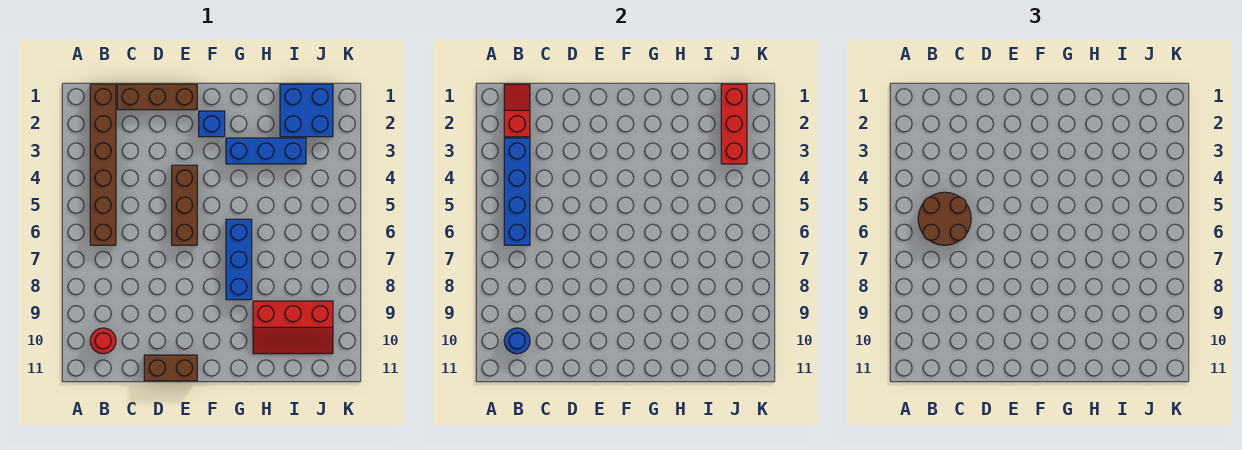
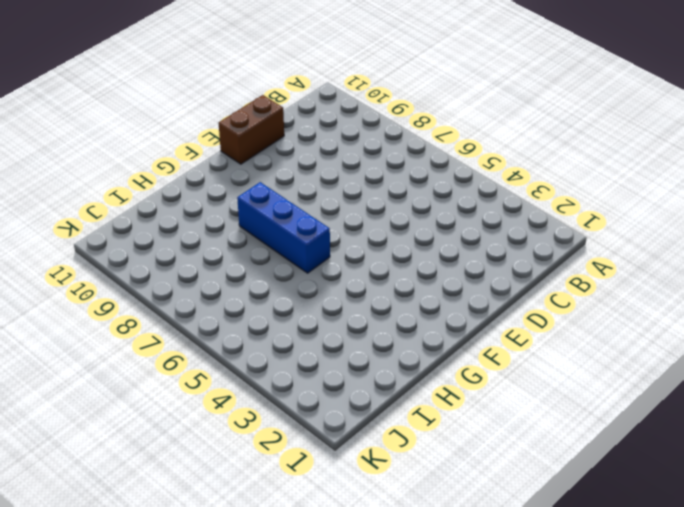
none -> brown 1x6 brick [90,84,116,245]
none -> red 1x1 round brick [90,328,116,354]
none -> brown 1x3 brick [117,84,197,110]

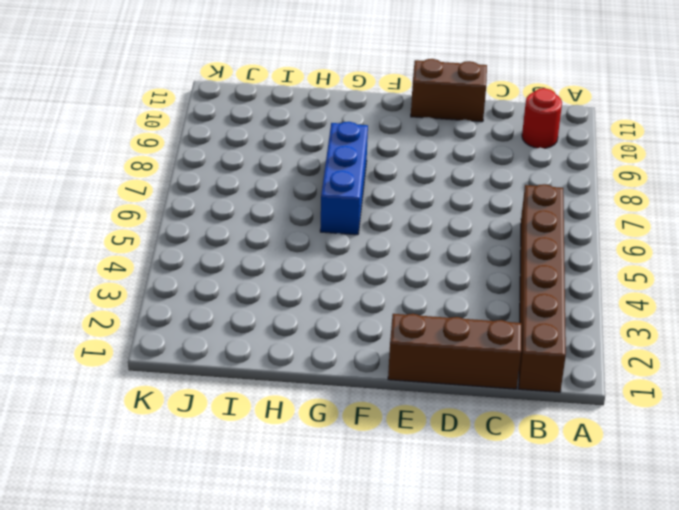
none -> brown 1x3 brick [172,165,197,245]
none -> blue 1x1 brick [199,111,225,137]
none -> blue 1x3 brick [226,138,306,164]

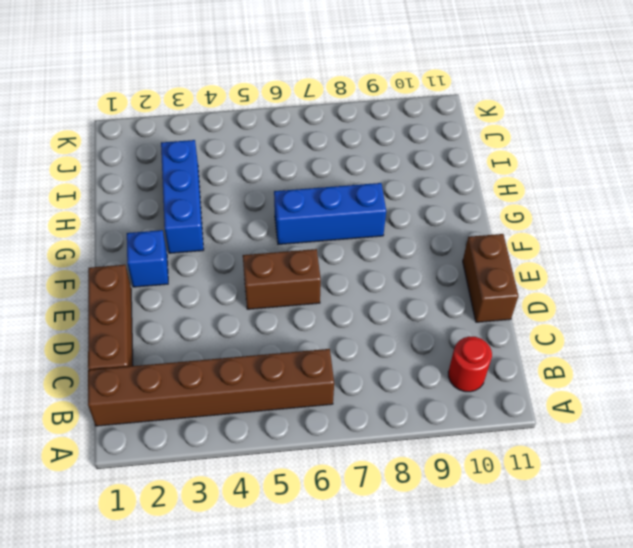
brown 1x2 brick [243,249,321,309] -> brown 1x3 brick [172,165,197,245]
none -> red 2x3 slope [253,301,333,354]
none -> blue 2x2 brick [280,84,333,137]
none -> red 1x2 slope [504,84,530,137]

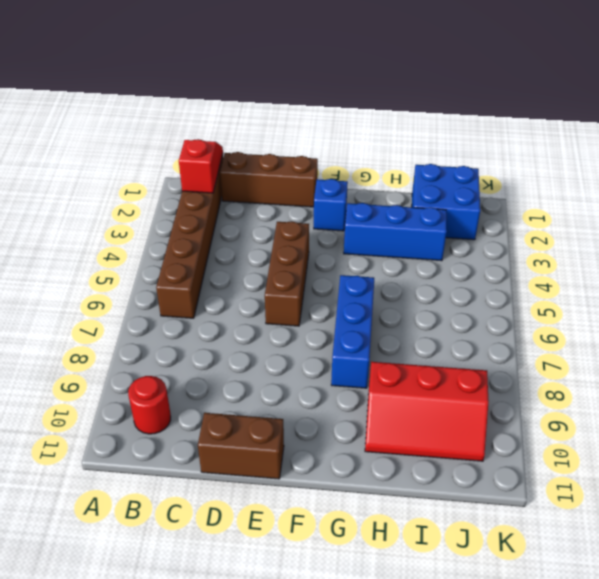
none -> blue 1x4 brick [504,138,530,245]
none -> blue 1x1 round brick [504,328,530,354]
none -> red 1x3 brick [721,84,747,164]

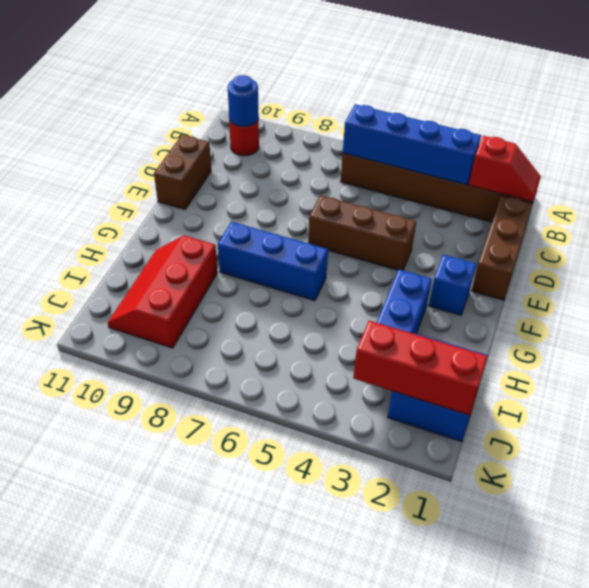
none -> brown 2x2 round brick [918,192,971,245]

